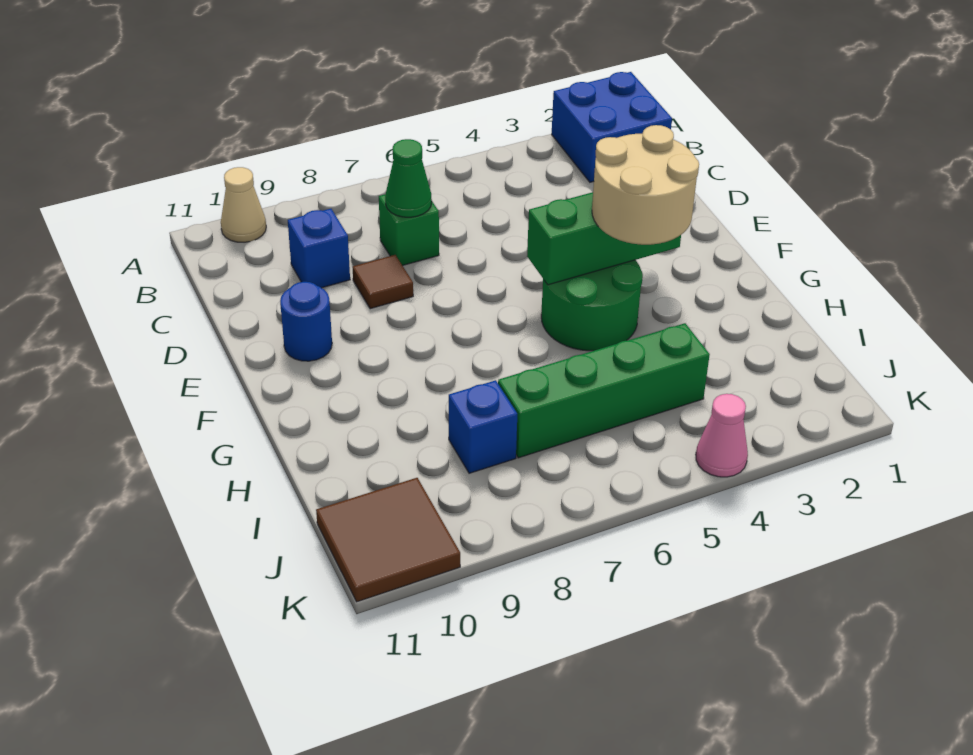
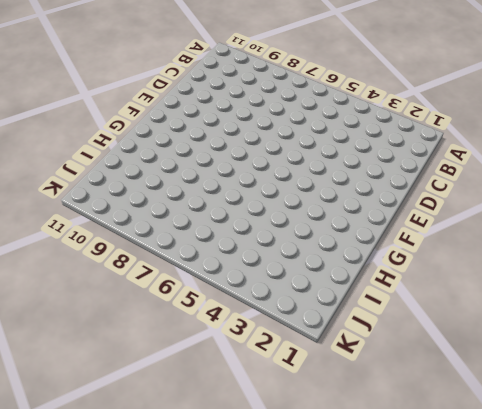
none -> blue 2x2 brick [552,72,672,182]
none -> tan 1x1 cone [221,167,266,242]
none -> green 1x1 brick [379,194,439,266]

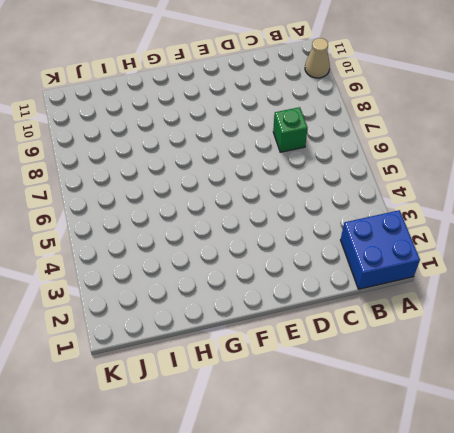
none -> blue 1x1 brick [288,209,350,288]
none -> brown 1x1 tile [353,255,413,309]
none -> blue 1x1 round brick [280,282,332,361]

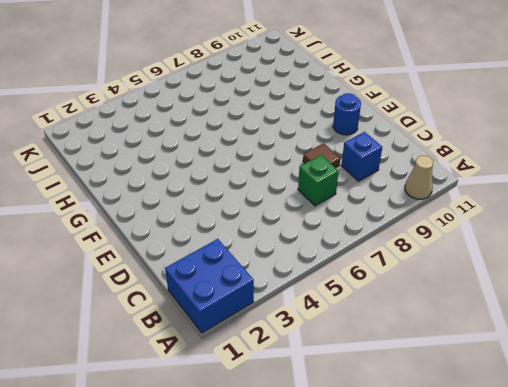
none -> green 2x2 round brick [541,260,643,351]
none -> green 1x4 brick [498,323,710,458]
none -> blue 1x1 brick [449,380,517,473]

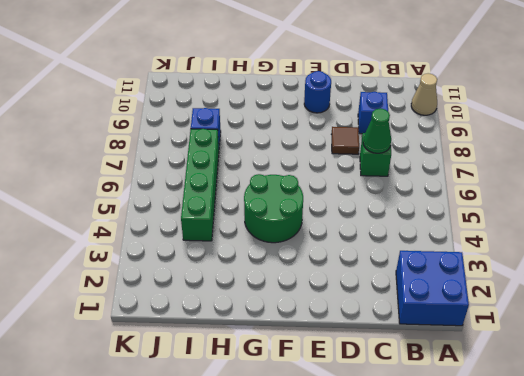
none -> brown 2x2 tile [316,478,460,602]
none -> pink 1x1 cone [696,394,748,477]
none -> green 1x3 brick [527,192,681,285]

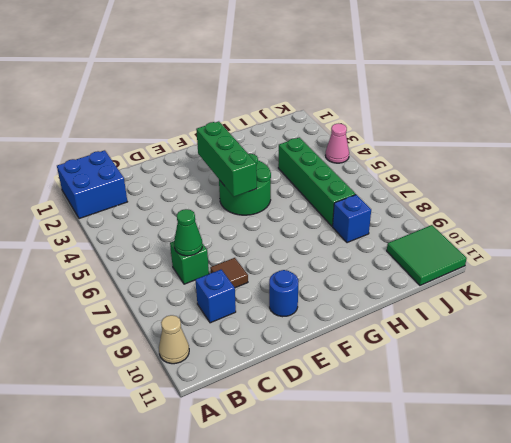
green 2x2 tile [387,225,467,285] -> brown 2x2 tile [316,478,460,602]
none -> tan 2x2 round brick [592,125,699,245]

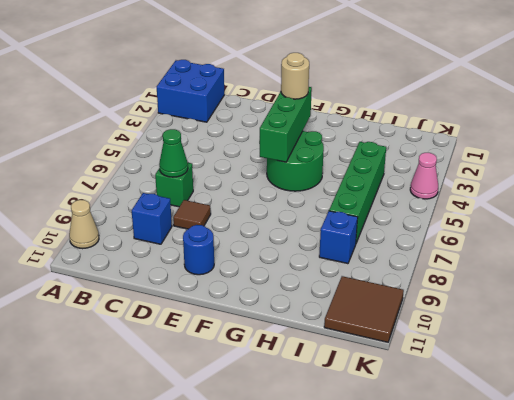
tan 1x1 round brick [281,53,309,99] -> tan 2x2 round brick [592,125,699,245]

